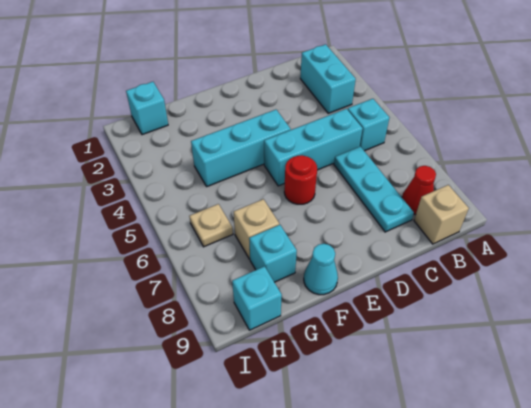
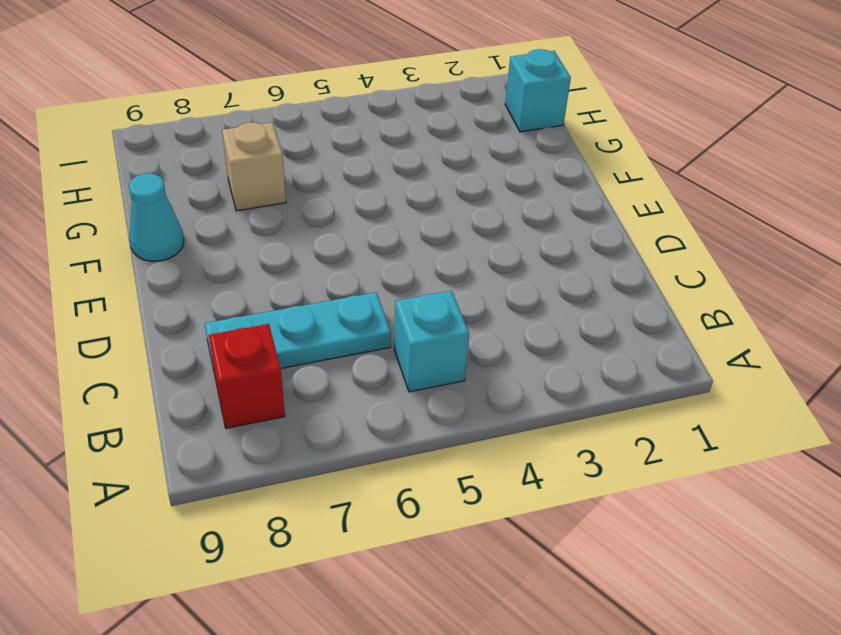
red 1x1 brick [209,324,285,428] -> red 1x1 cone [402,166,436,215]
none -> cyan 1x2 brick [300,44,356,113]
none -> tan 1x1 brick [414,185,469,244]
none -> cyan 1x3 brick [264,109,363,186]

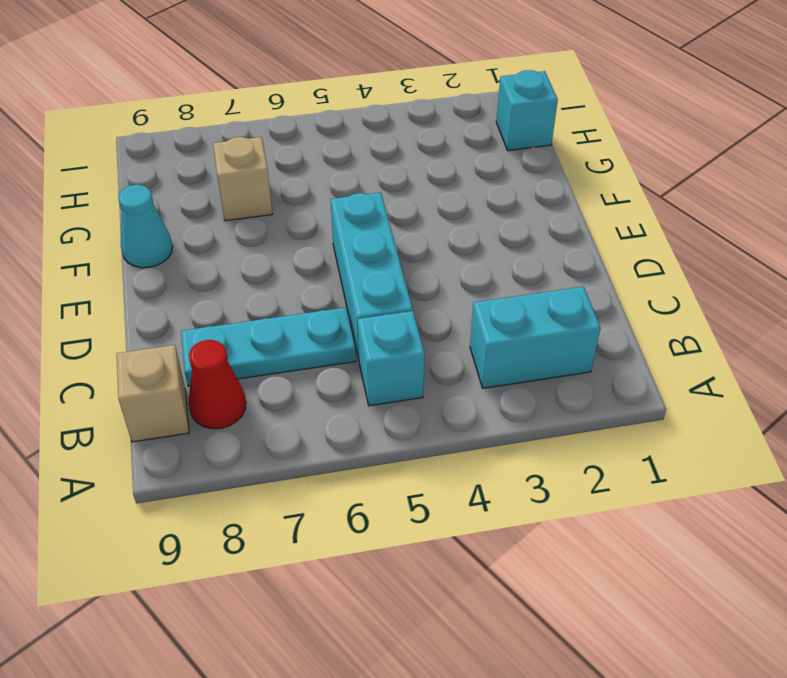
none -> cyan 1x3 brick [191,110,291,186]
none -> red 1x1 round brick [284,155,317,204]
none -> cyan 1x1 brick [249,225,297,282]

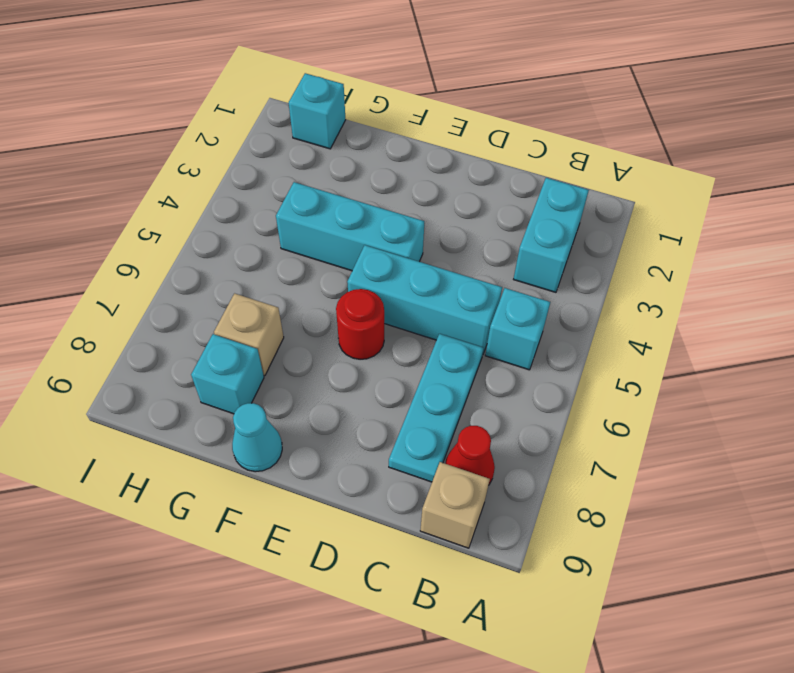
none -> tan 1x1 plate [189,204,233,247]
none -> cyan 1x1 brick [232,266,282,330]

